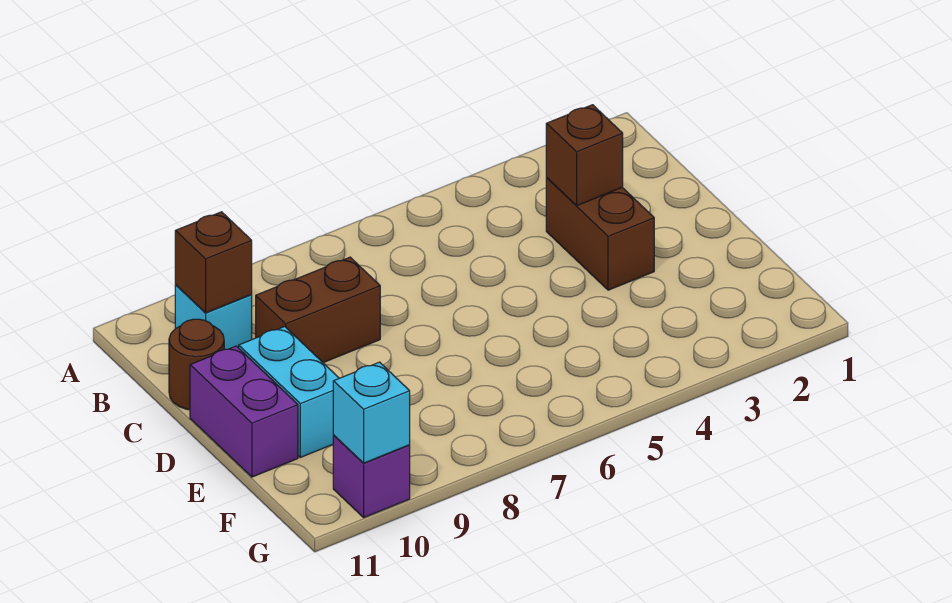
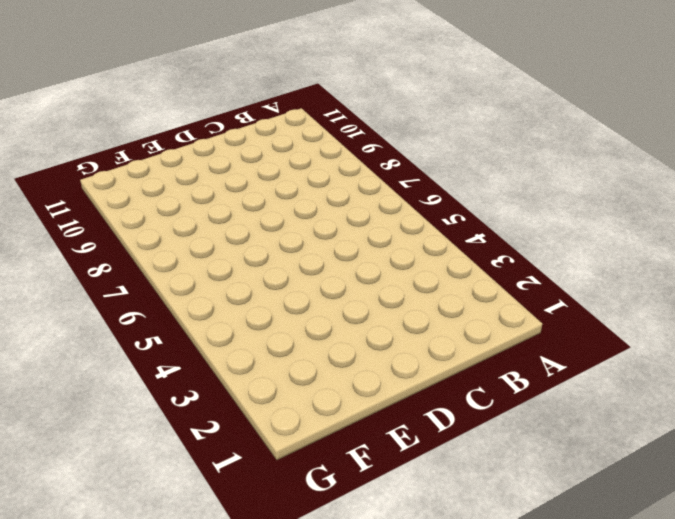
none -> cyan 1x1 brick [175,285,252,349]
none -> brown 1x2 brick [546,178,654,290]

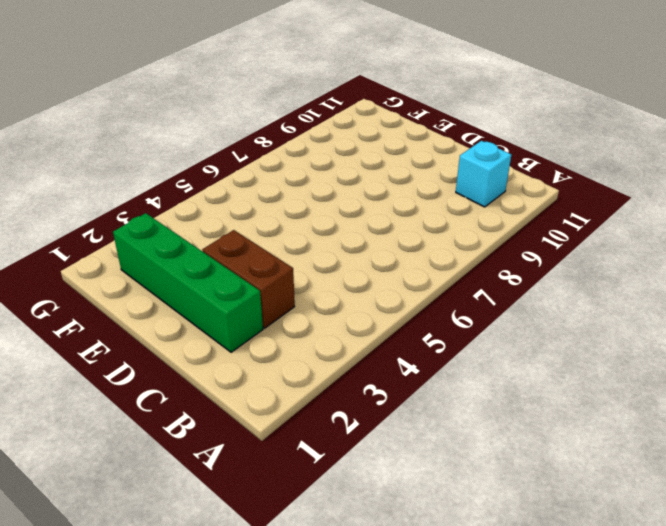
green 1x4 brick [113,213,263,352] -> none
none -> brown 1x2 brick [256,257,380,363]
none -> brown 1x1 round brick [169,319,224,410]

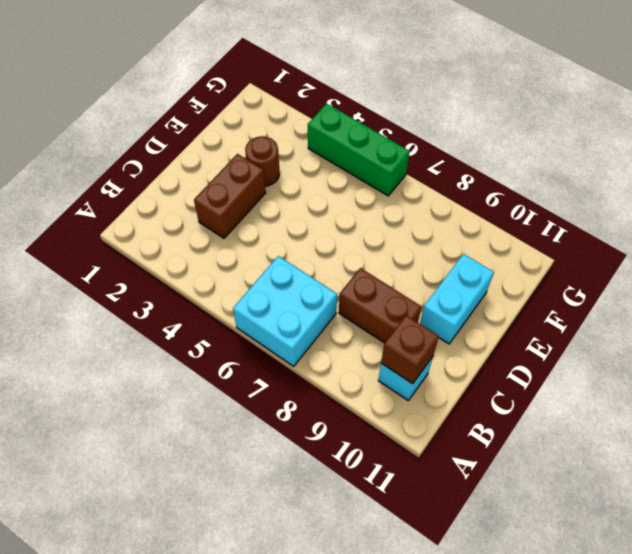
cyan 2x2 brick [233,256,337,366] -> none
brown 1x1 round brick [245,136,280,186] -> brown 1x1 round brick moved to [169,319,224,410]
green 1x3 brick [308,104,410,196] -> none
none -> purple 1x2 brick [190,346,298,477]
none -> purple 1x1 brick [333,436,410,517]

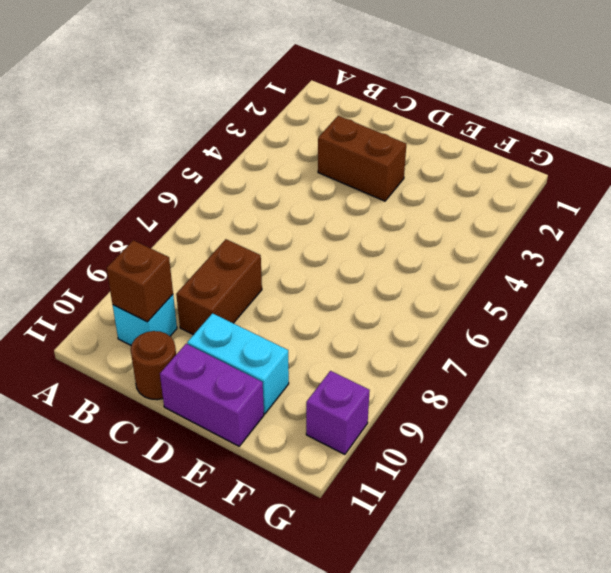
none -> brown 1x1 brick [546,105,623,205]
none -> cyan 1x1 brick [333,362,410,463]

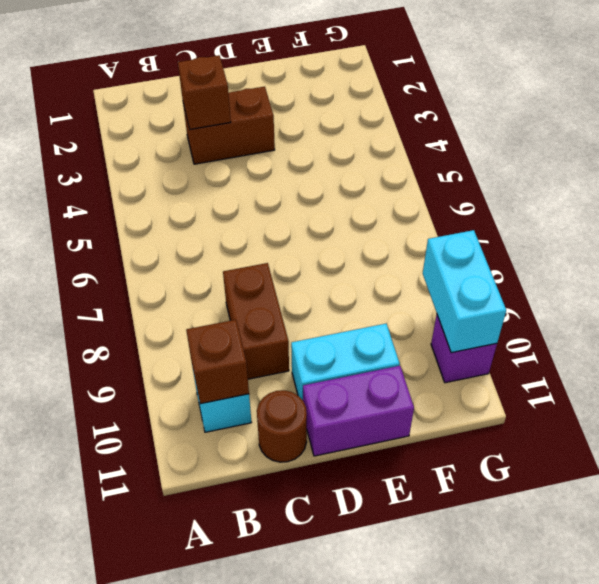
cyan 1x2 brick [423,230,506,353] -> cyan 1x1 brick [333,362,410,463]

